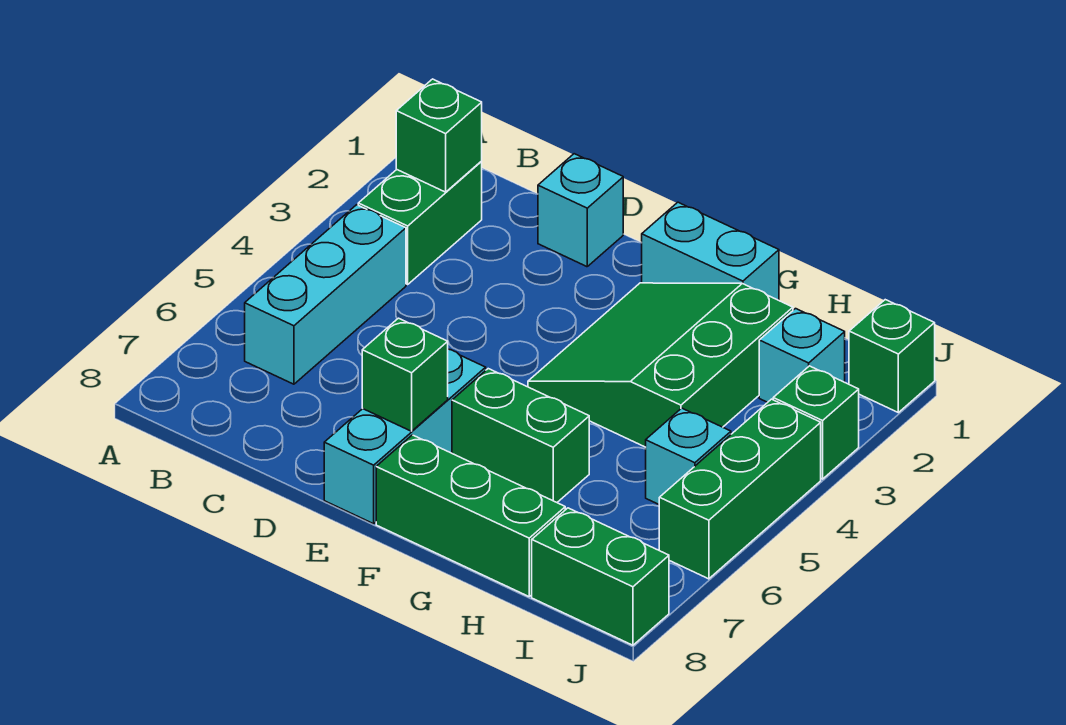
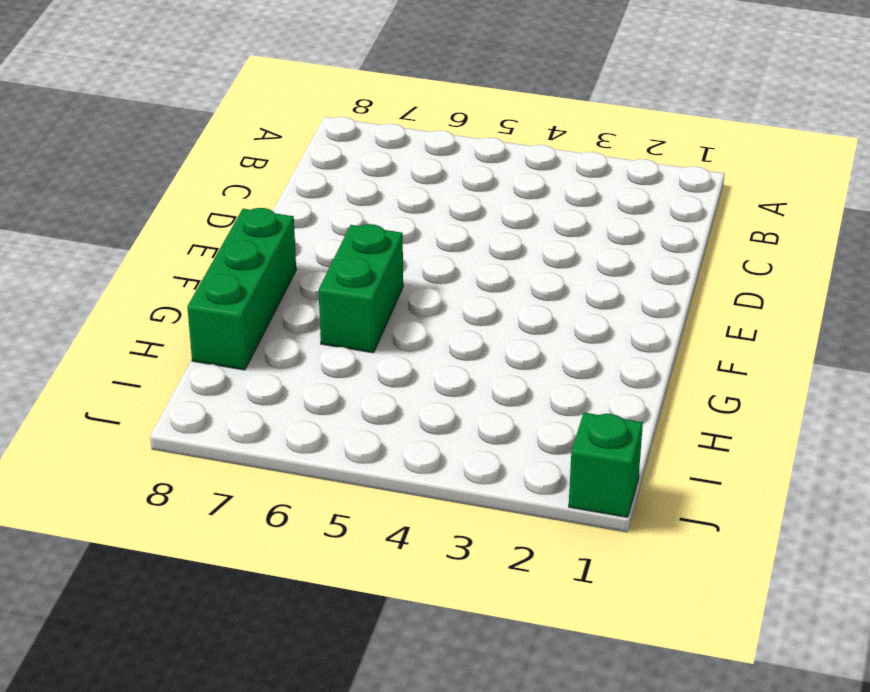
none -> green 1x2 brick [358,161,482,284]
none -> cyan 1x3 brick [245,205,406,384]
none -> cyan 1x1 brick [538,154,623,267]

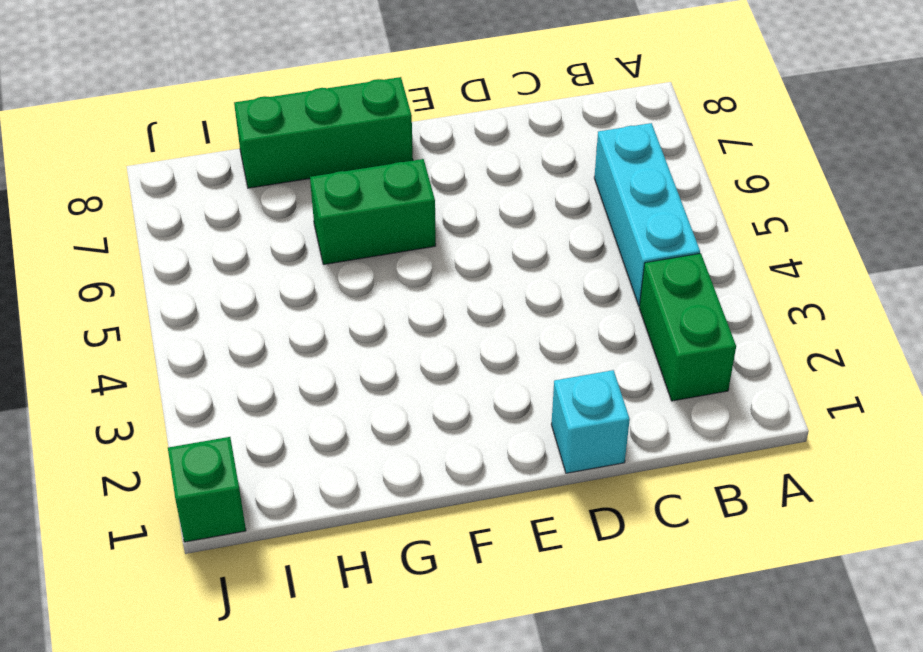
none -> cyan 1x3 brick [324,349,486,524]
none -> cyan 1x2 brick [642,202,779,300]
none -> green 3x3 slope [528,283,793,447]

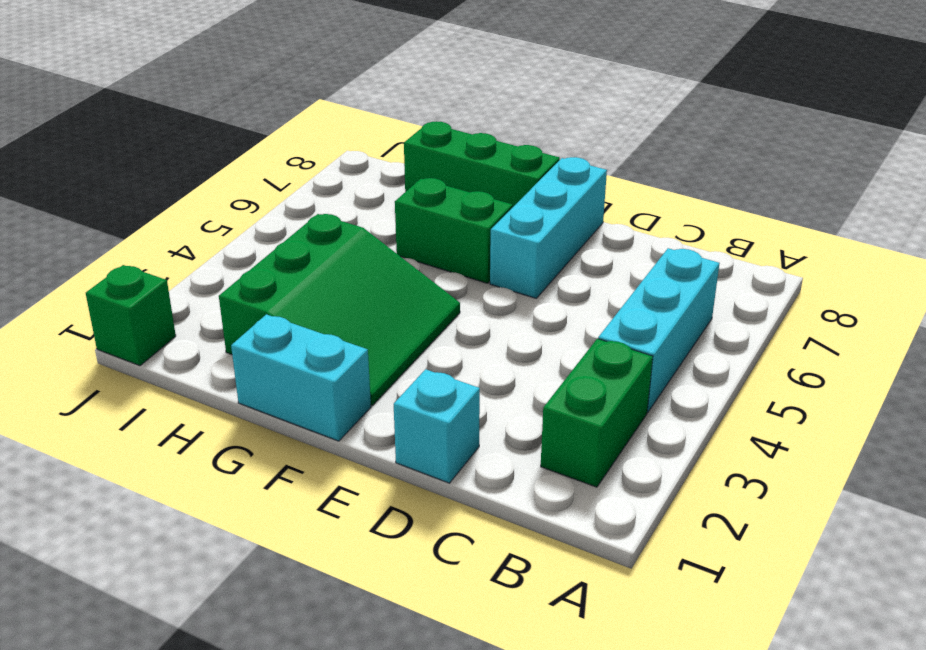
none -> cyan 1x1 brick [759,309,845,402]
none -> cyan 1x1 brick [646,408,731,504]
none -> green 1x2 brick [532,508,669,645]

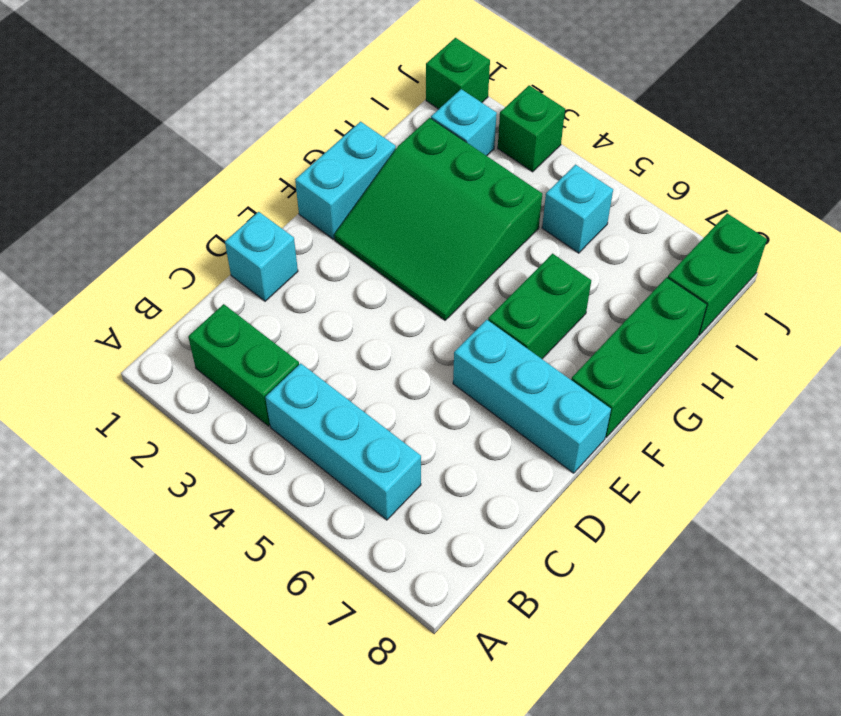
none -> green 1x3 brick [659,399,821,579]
none -> green 1x1 brick [396,79,482,192]
none -> green 1x1 brick [362,318,448,431]

